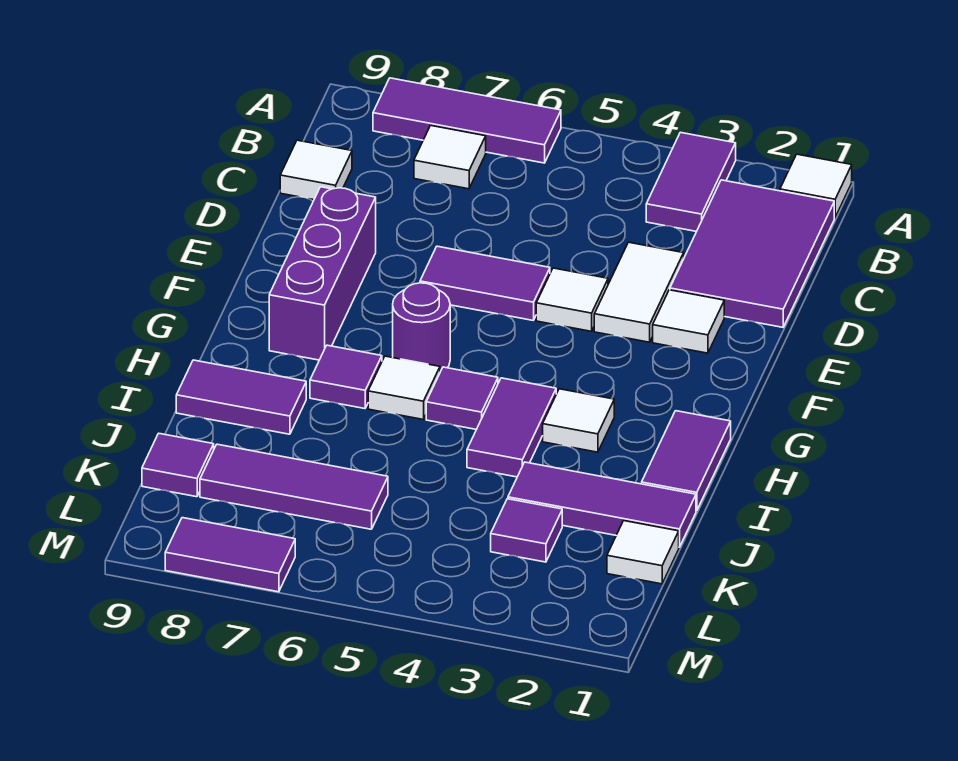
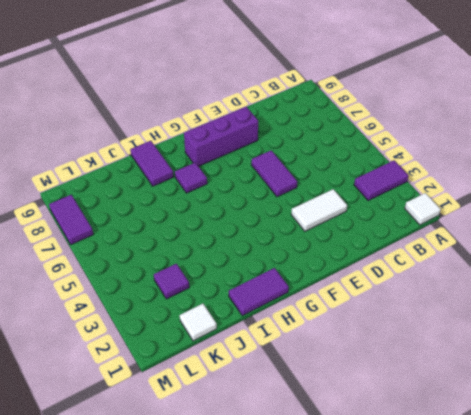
none -> purple 1x3 tile [373,78,561,163]
none -> purple 2x3 tile [670,180,834,327]
none -> white 1x1 tile [414,125,486,189]

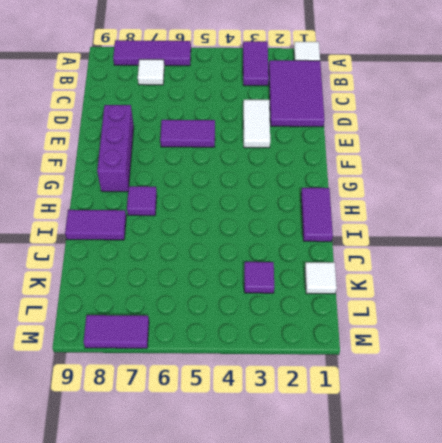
none -> white 1x1 tile [280,140,352,200]
none -> white 1x1 tile [653,290,724,353]
none -> white 1x1 tile [536,268,608,331]

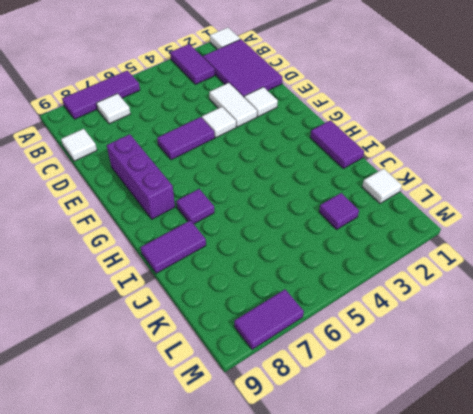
none -> purple 1x1 round brick [393,283,450,372]
none -> white 1x1 tile [543,389,614,452]
none -> purple 1x2 tile [467,378,556,477]

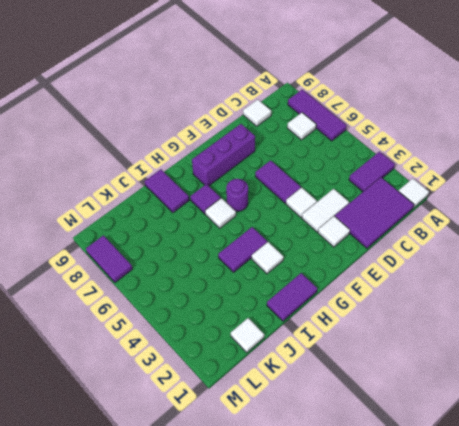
none -> purple 1x1 tile [426,367,498,429]
none -> purple 1x3 tile [508,462,696,547]
none -> purple 1x1 tile [491,499,562,562]

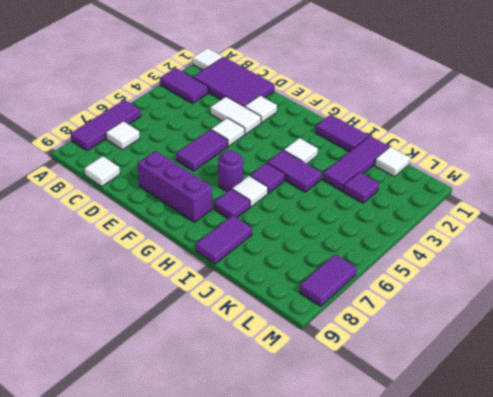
none -> purple 1x3 tile [200,444,388,529]
none -> purple 1x1 tile [142,433,214,497]

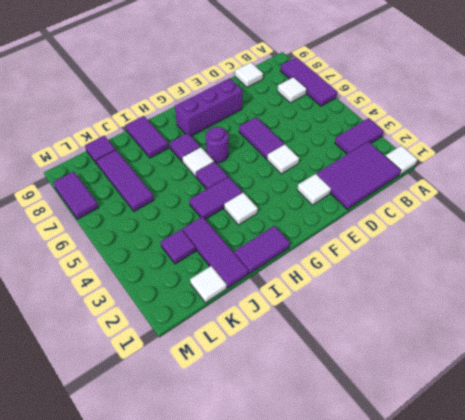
none -> white 1x2 tile [594,242,684,342]

